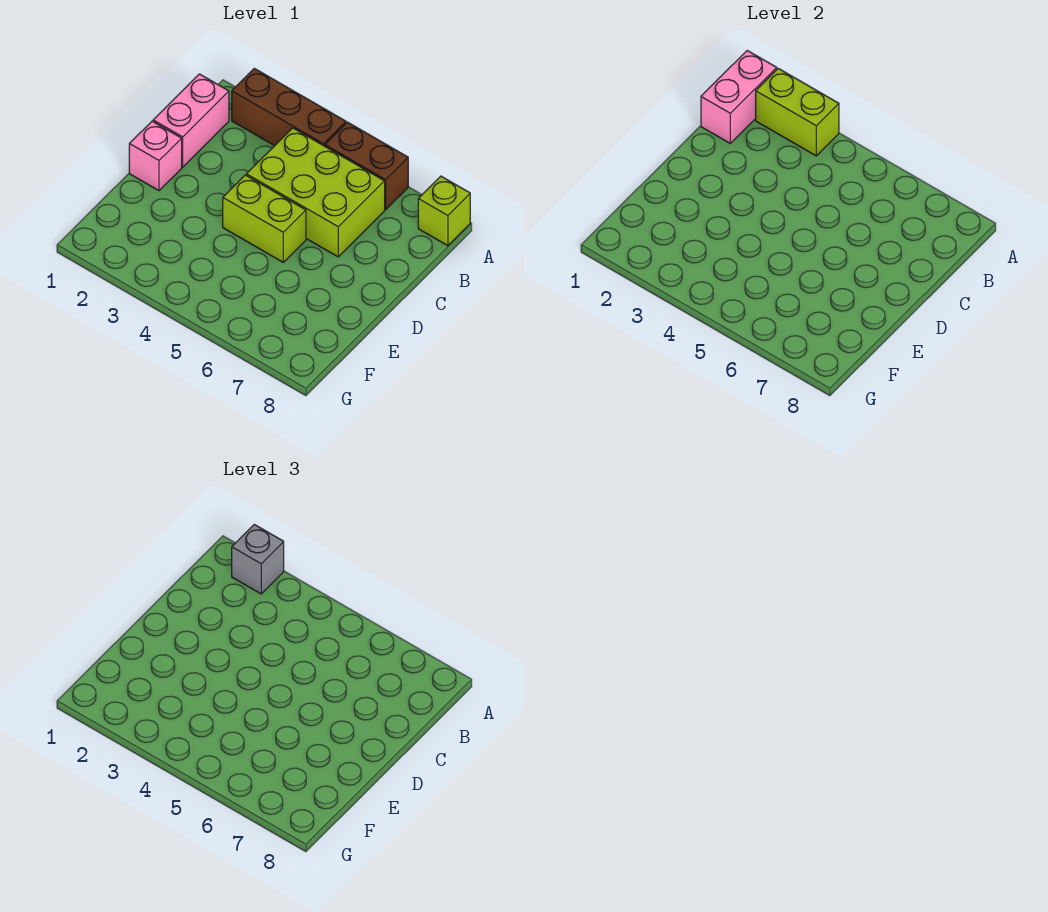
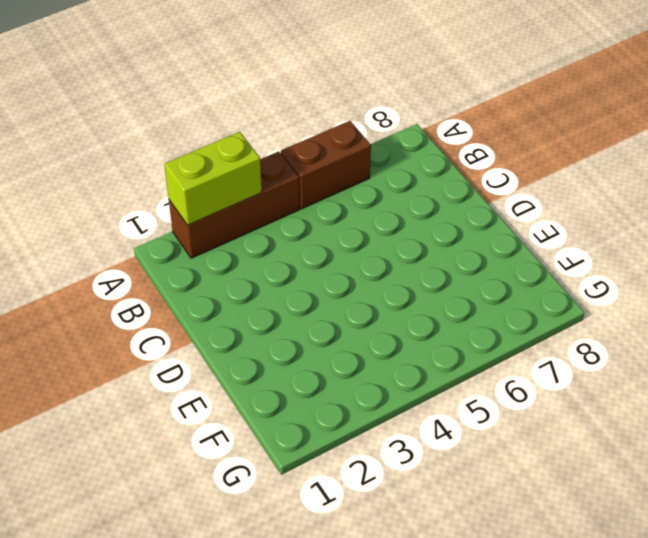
none -> lime 1x1 brick [418,176,470,246]
none -> pink 1x2 brick [153,74,229,167]

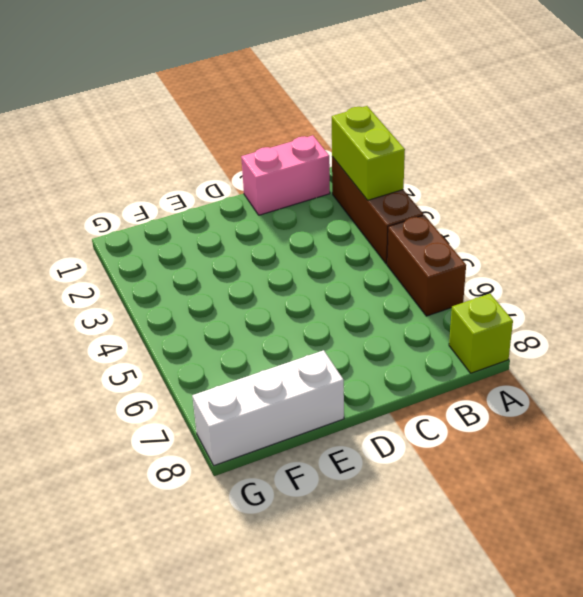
white 1x3 brick [192,350,344,465] -> none
none -> lime 2x3 brick [246,128,385,257]
none -> pink 1x1 brick [129,121,182,191]

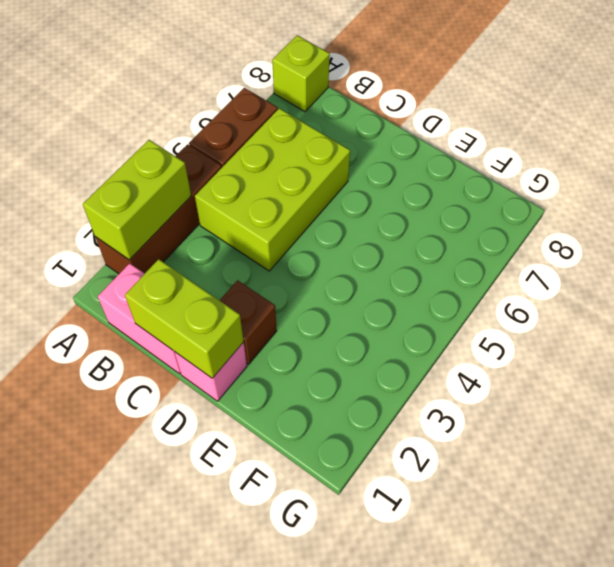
lime 1x2 brick [125,259,244,378] -> lime 1x2 brick turned to [223,175,306,262]
brown 1x1 brick [220,280,277,364] -> none
none -> pink 1x2 brick [701,51,777,143]
none -> grey 1x1 brick [232,524,284,594]

